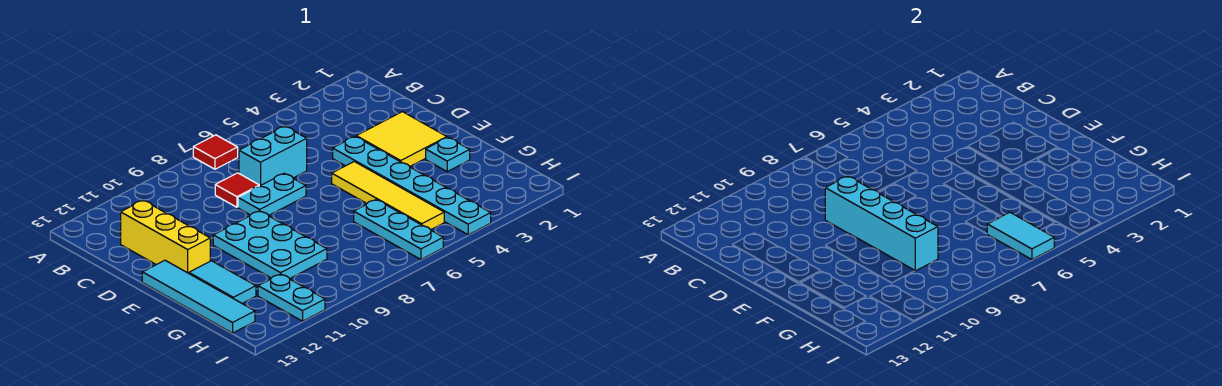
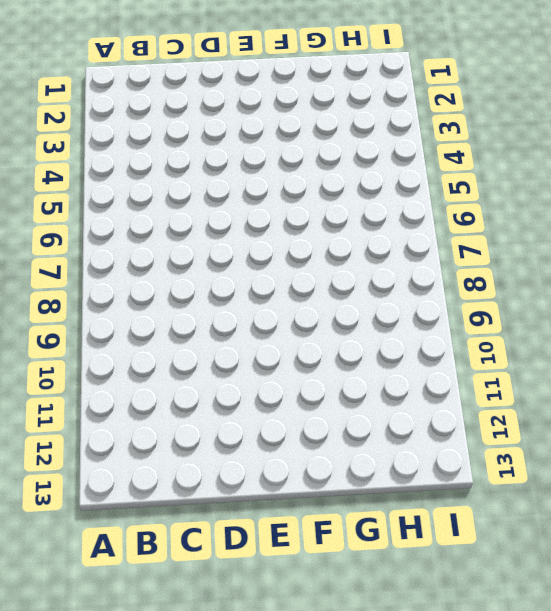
none -> red 1x1 tile [193,135,238,169]
none -> cyan 1x2 brick [239,126,307,186]
none -> red 1x1 tile [215,173,259,207]

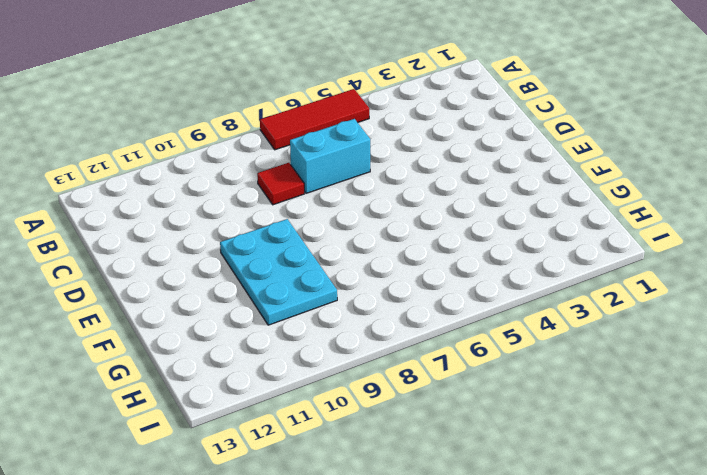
red 1x3 tile [260,89,369,150] -> red 1x1 tile [193,135,238,169]
none -> yellow 1x3 brick [121,200,210,273]
none -> yellow 2x2 tile [356,112,447,166]
none -> cyan 1x6 plate [333,136,491,235]

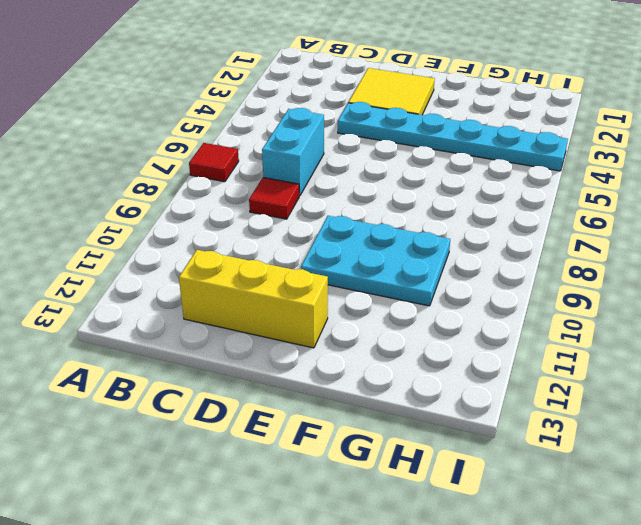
none -> cyan 1x2 plate [238,173,306,215]
none -> yellow 1x4 tile [332,162,444,229]
none -> cyan 1x4 tile [142,260,255,333]

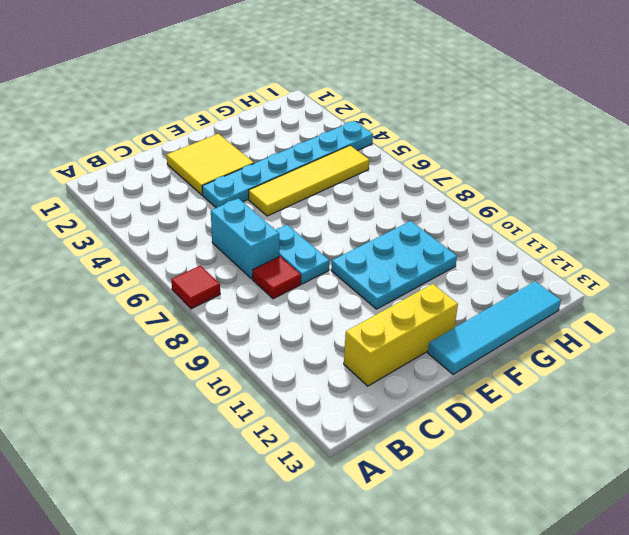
none -> cyan 1x1 plate [426,137,470,172]
none -> cyan 1x2 tile [189,261,256,304]
none -> cyan 1x3 plate [354,200,443,259]

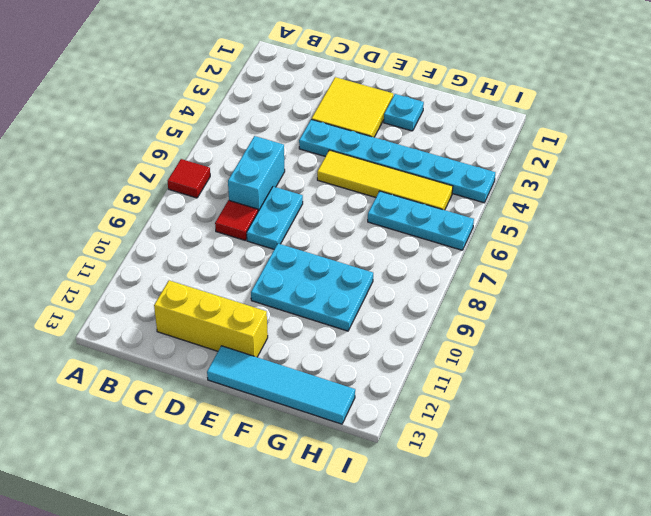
none -> cyan 1x2 tile [189,261,256,304]
none -> cyan 1x2 plate [258,274,325,321]
none -> cyan 1x4 brick [825,176,938,271]

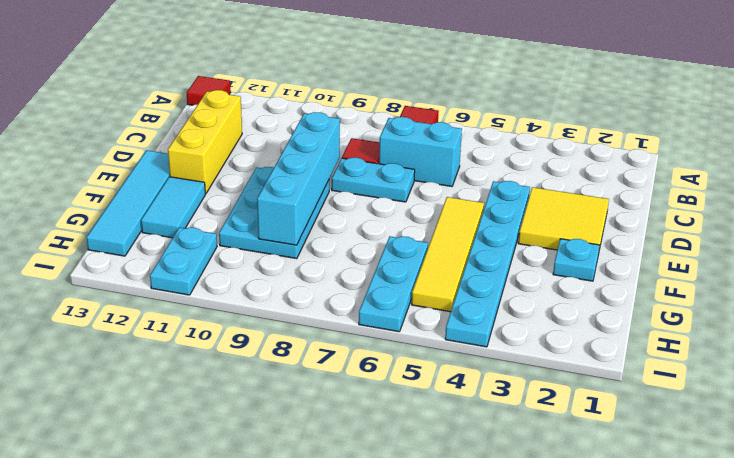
red 1x1 tile [187,76,231,105] -> none
none -> cyan 1x2 tile [987,212,1054,259]

